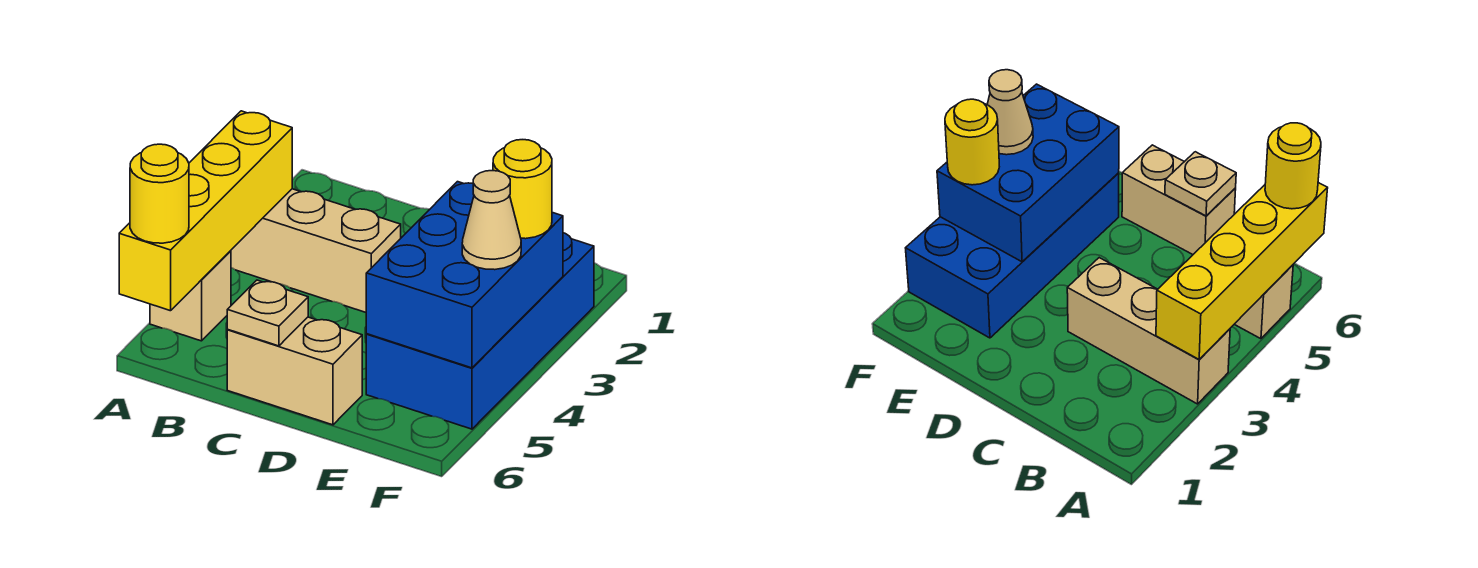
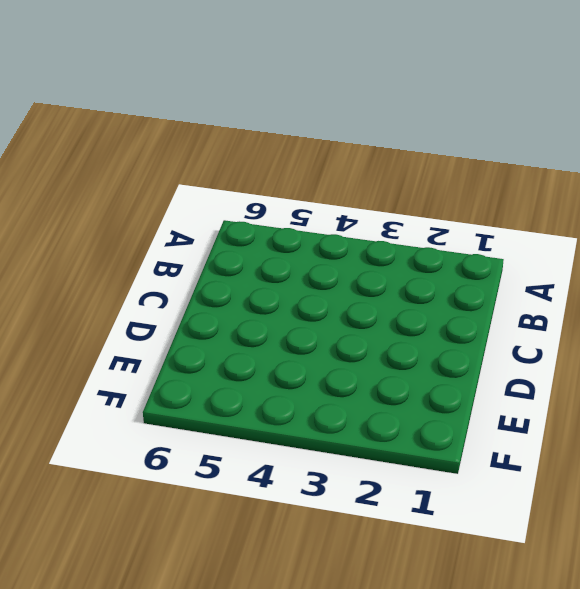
none -> tan 1x3 brick [231,189,401,312]
none -> tan 1x1 brick [150,251,231,341]

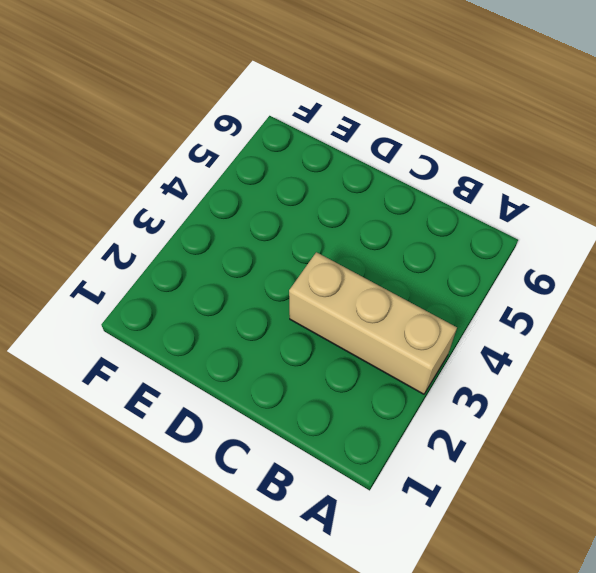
none -> tan 1x1 brick [150,251,231,341]
none -> tan 1x2 brick [227,317,362,425]

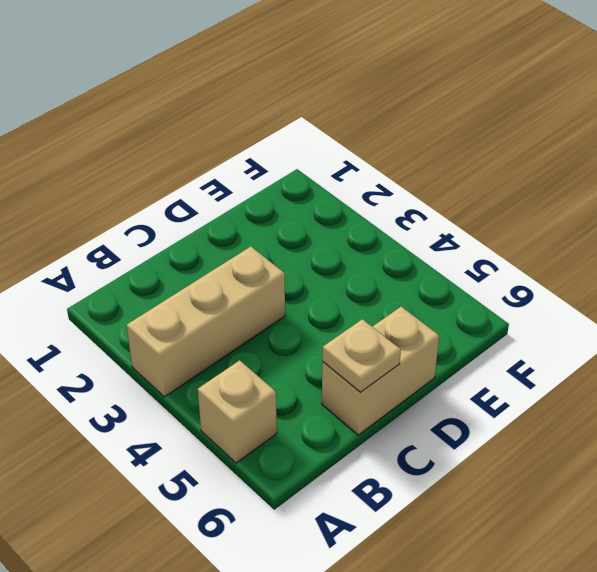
none -> blue 2x4 brick [366,233,594,429]
none -> yellow 1x4 brick [119,111,292,311]

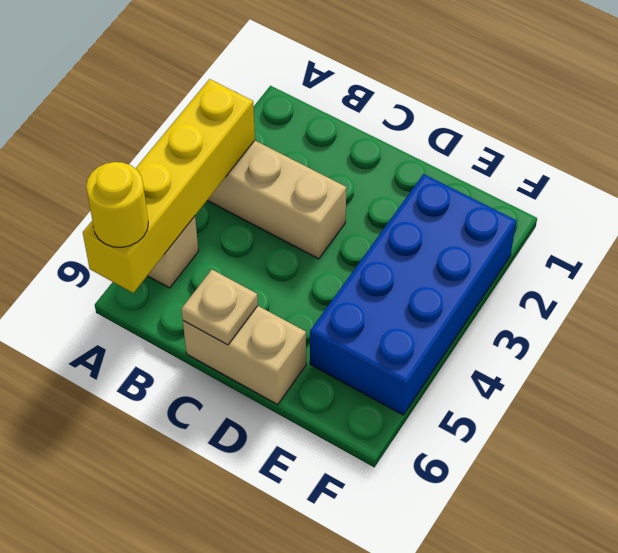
none -> blue 2x3 brick [366,182,563,368]
none -> yellow 1x1 round brick [493,140,552,239]

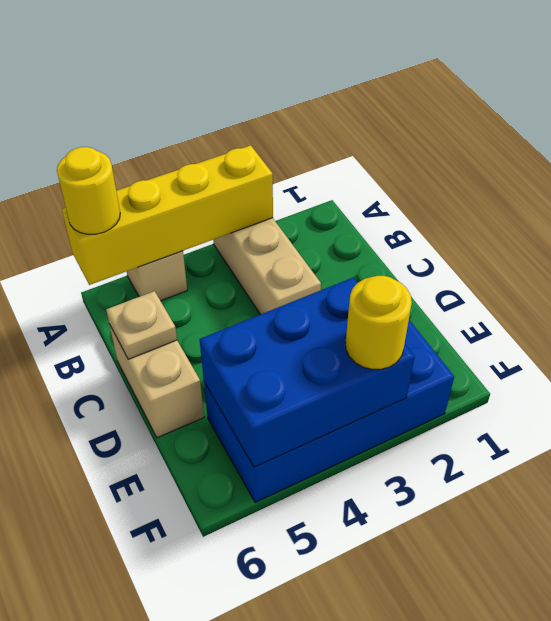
none -> tan 1x1 cone [462,171,521,270]

